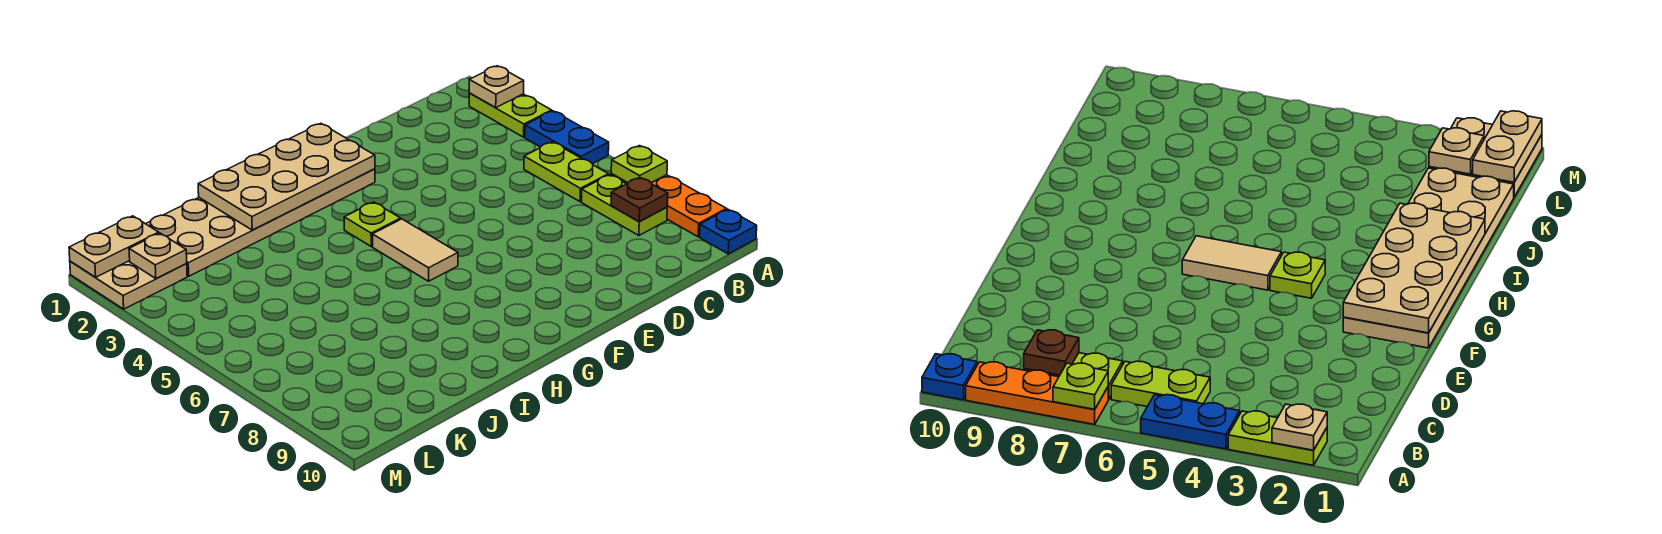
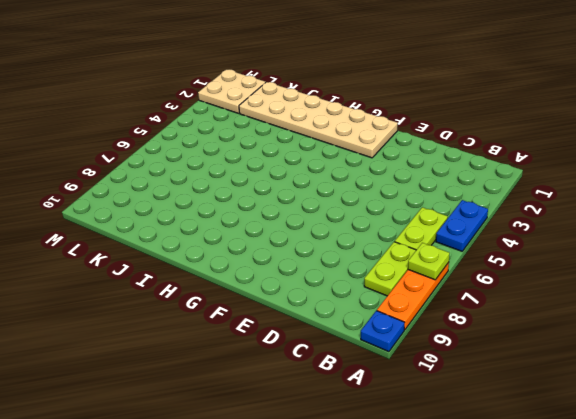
none -> lime 1x2 plate [469,93,552,137]
none -> lime 1x1 plate [344,202,401,246]
none -> tan 1x2 tile [373,219,458,281]

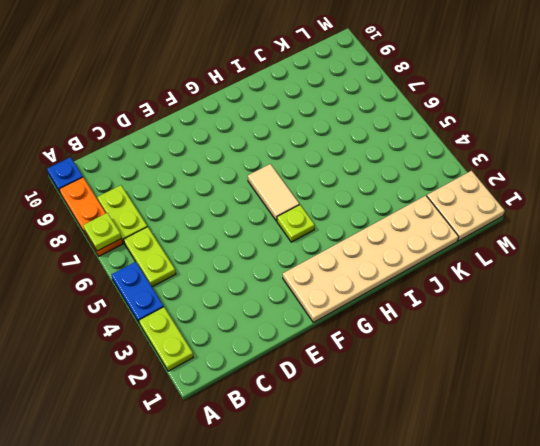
none -> tan 1x1 plate [469,66,524,108]
none -> brown 1x1 plate [611,177,668,221]
none -> tan 2x4 plate [198,124,375,230]

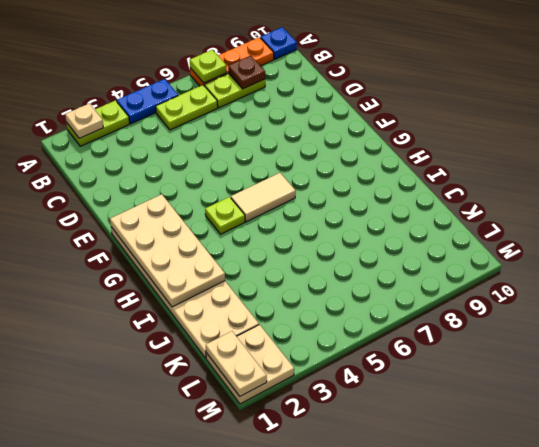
none -> tan 1x1 plate [129,233,187,279]

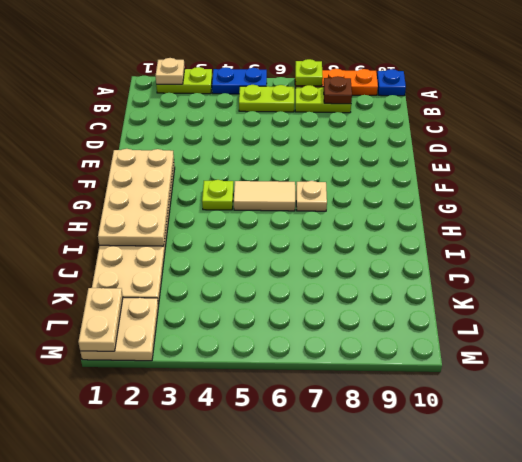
tan 1x1 plate [296,181,327,211] -> tan 1x1 plate moved to [129,233,187,279]

